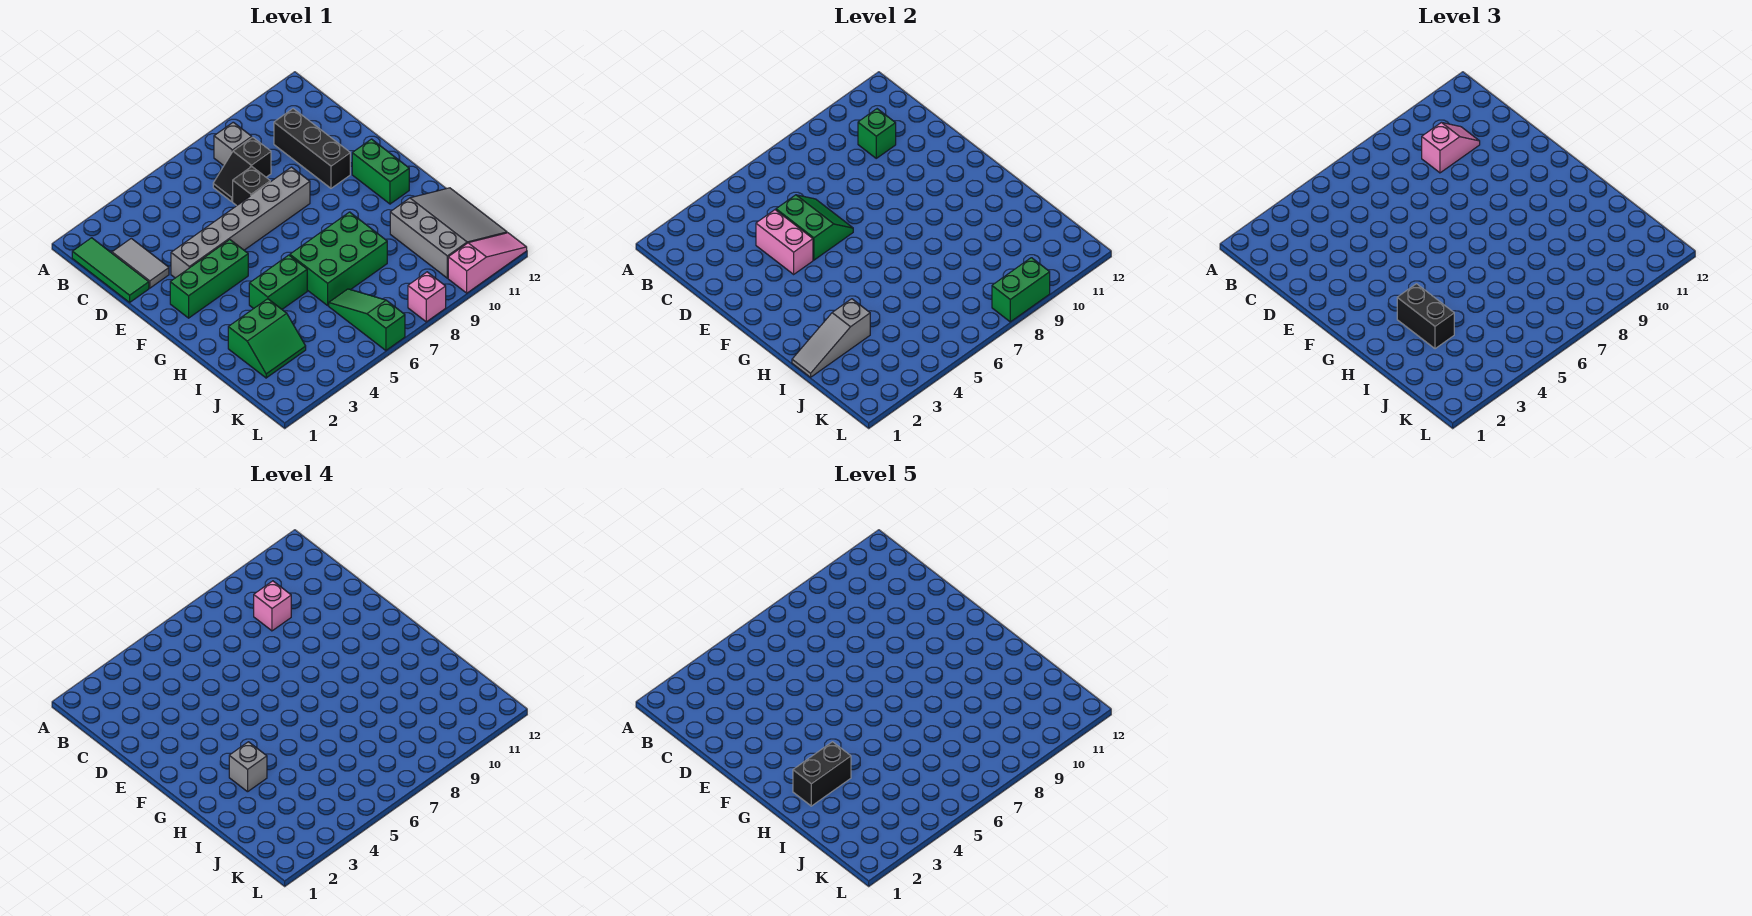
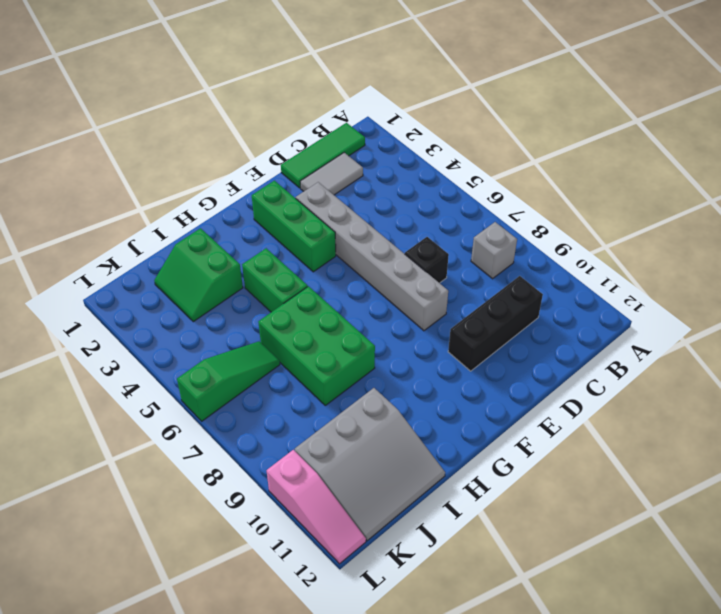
none -> black 1x2 slope [213,137,271,201]
none -> green 1x2 brick [352,139,409,204]
none -> pink 1x1 brick [408,272,446,322]

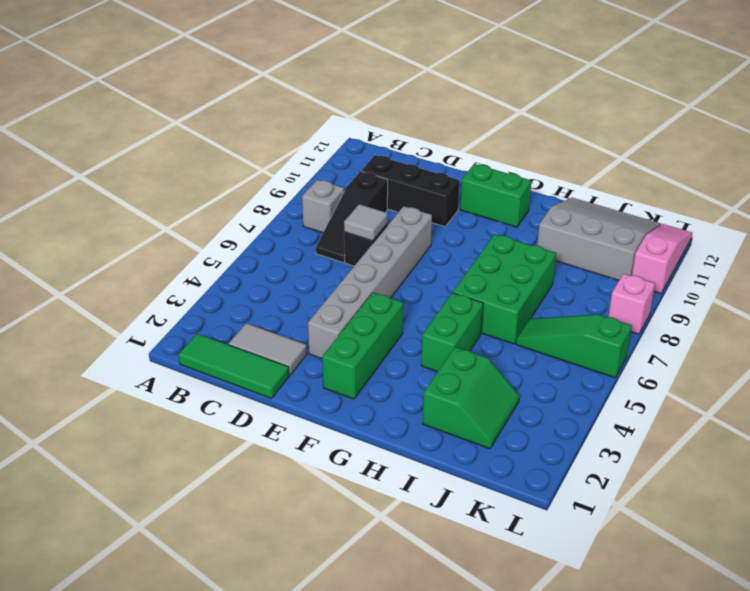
black 1x3 slope [316,171,388,262] -> black 1x2 slope [213,137,271,201]
grey 1x1 tile [344,204,388,241] -> none
none -> green 1x1 brick [858,109,896,158]
none -> pink 1x2 brick [756,210,813,274]
none -> green 2x2 slope [776,195,853,260]

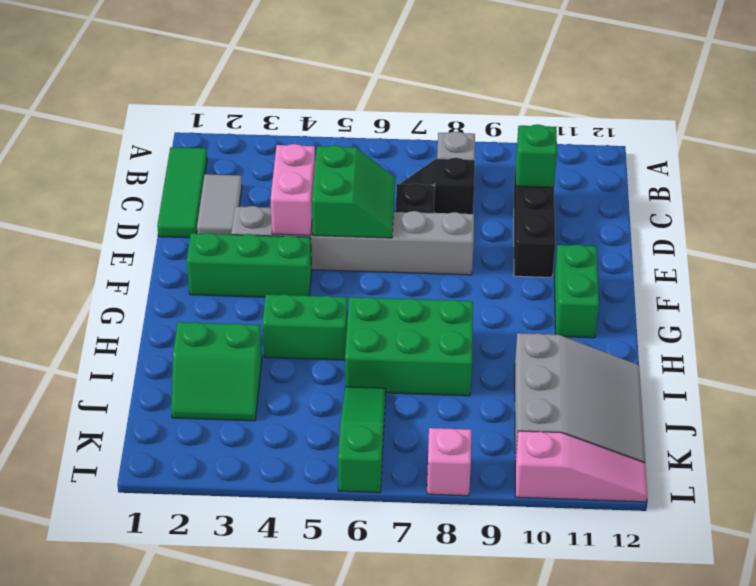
none -> grey 1x3 slope [792,299,870,377]
none -> green 1x2 brick [992,258,1050,322]
none -> pink 1x2 slope [1422,123,1480,173]

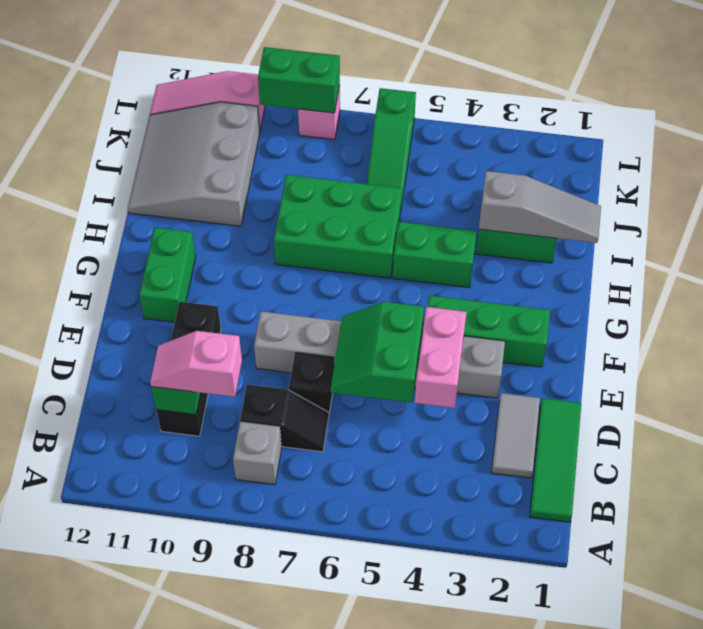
none -> black 1x2 brick [1397,284,1454,349]
none -> pink 1x1 brick [254,581,291,631]
none -> grey 1x1 brick [229,742,267,792]

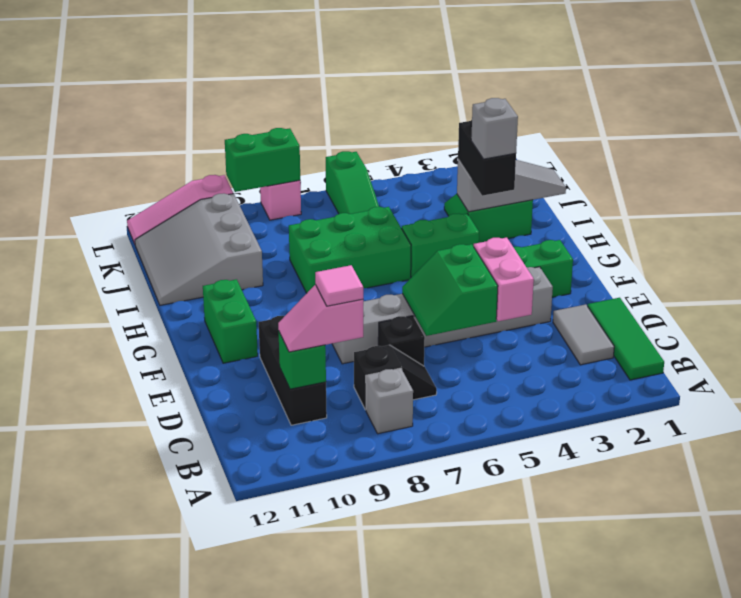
pink 1x1 tile [315,265,363,306] -> pink 1x1 brick [254,581,291,631]
none -> black 1x2 brick [793,742,851,806]

